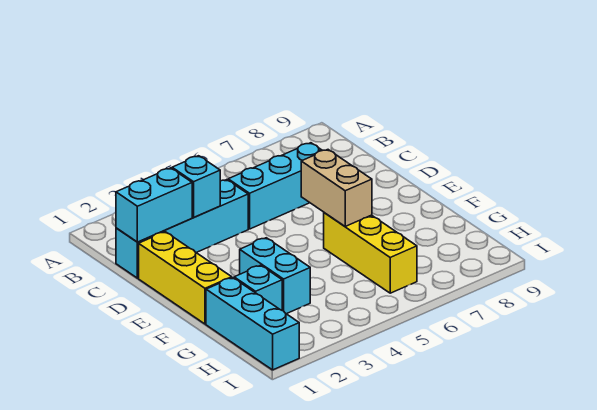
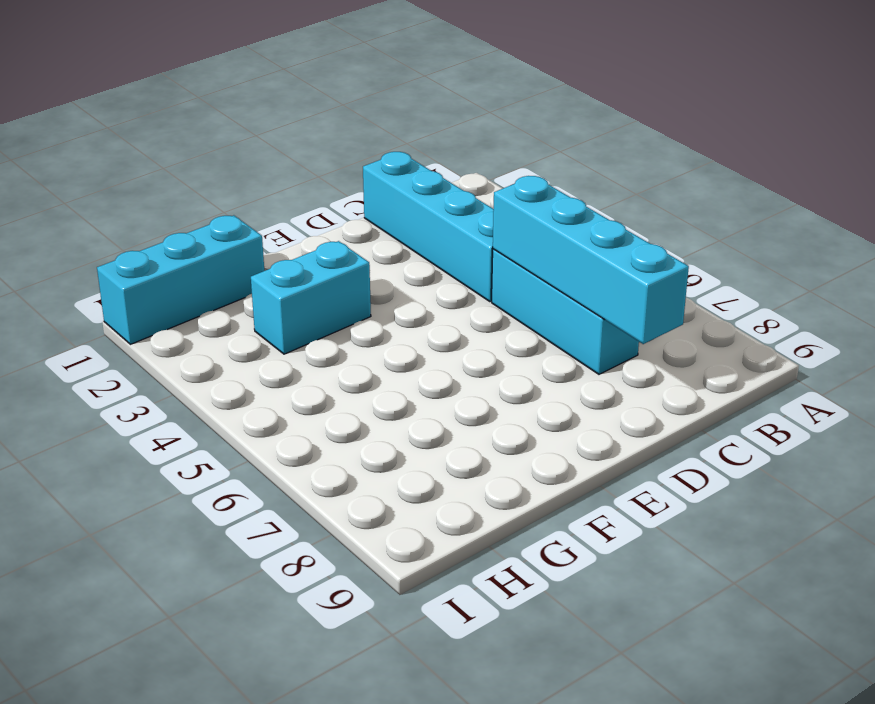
cyan 1x4 brick [493,176,689,344] -> none
none -> yellow 1x3 brick [139,232,232,324]
none -> yellow 1x3 brick [324,213,417,293]

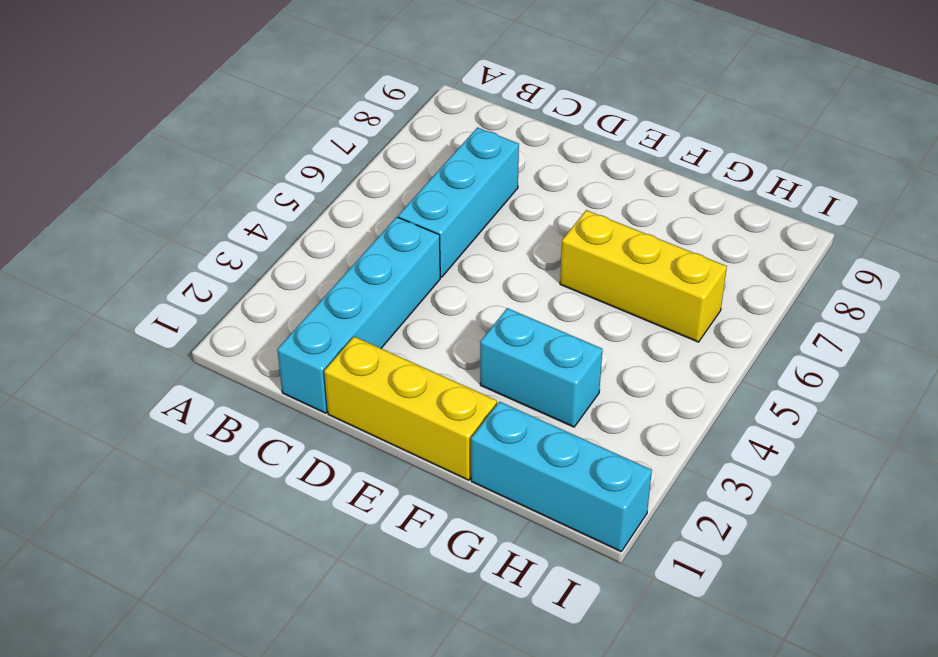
none -> cyan 1x1 brick [234,265,282,310]
none -> cyan 1x2 brick [116,168,192,242]

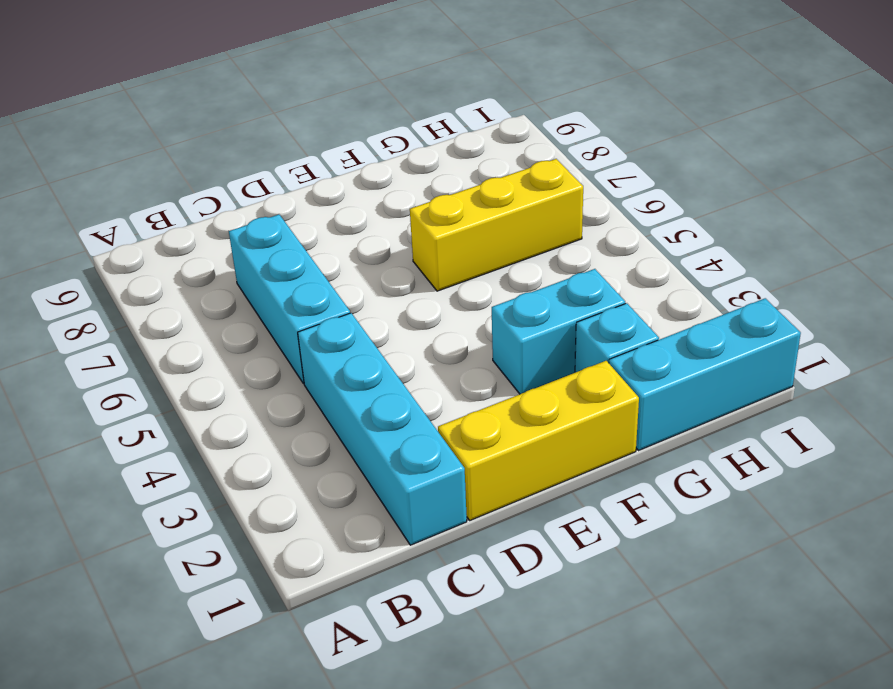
none -> cyan 1x2 brick [116,168,192,242]
none -> cyan 1x1 brick [172,156,220,217]

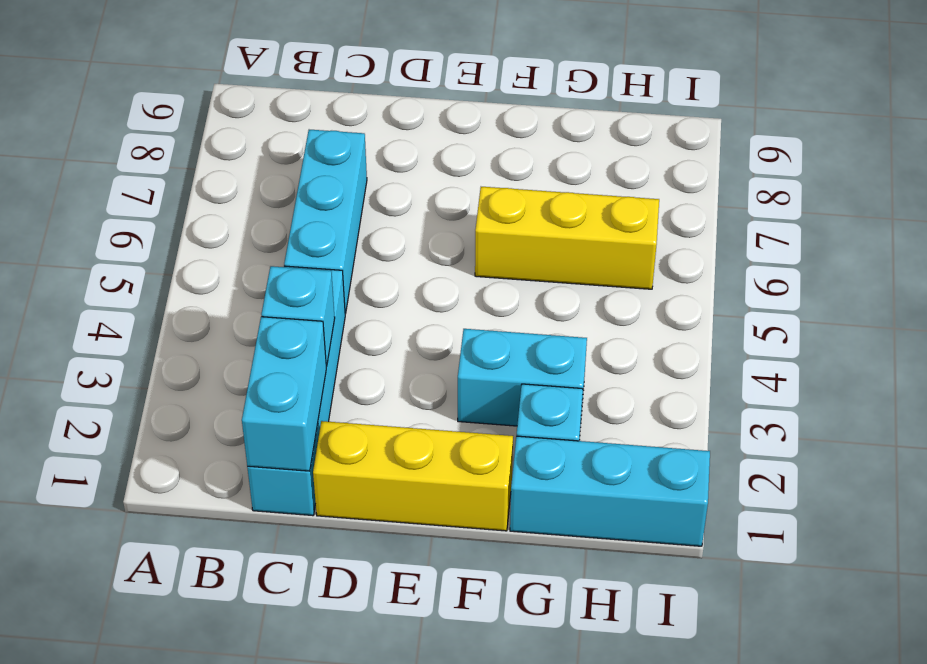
none -> tan 1x2 brick [301,150,372,226]

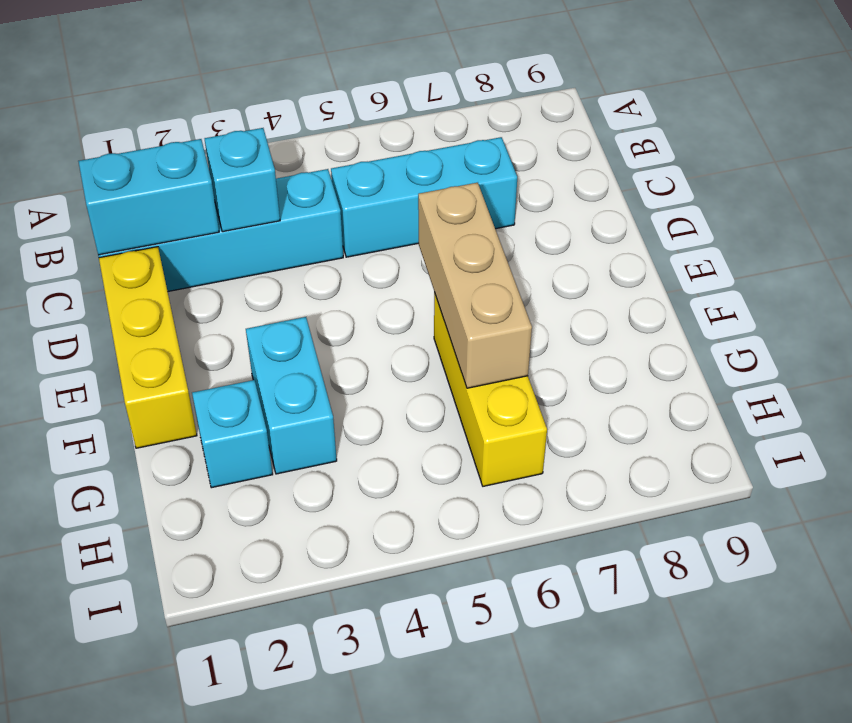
tan 1x3 brick [418,183,532,388] -> tan 1x2 brick [301,150,372,226]
none -> cyan 1x3 brick [206,278,299,370]

